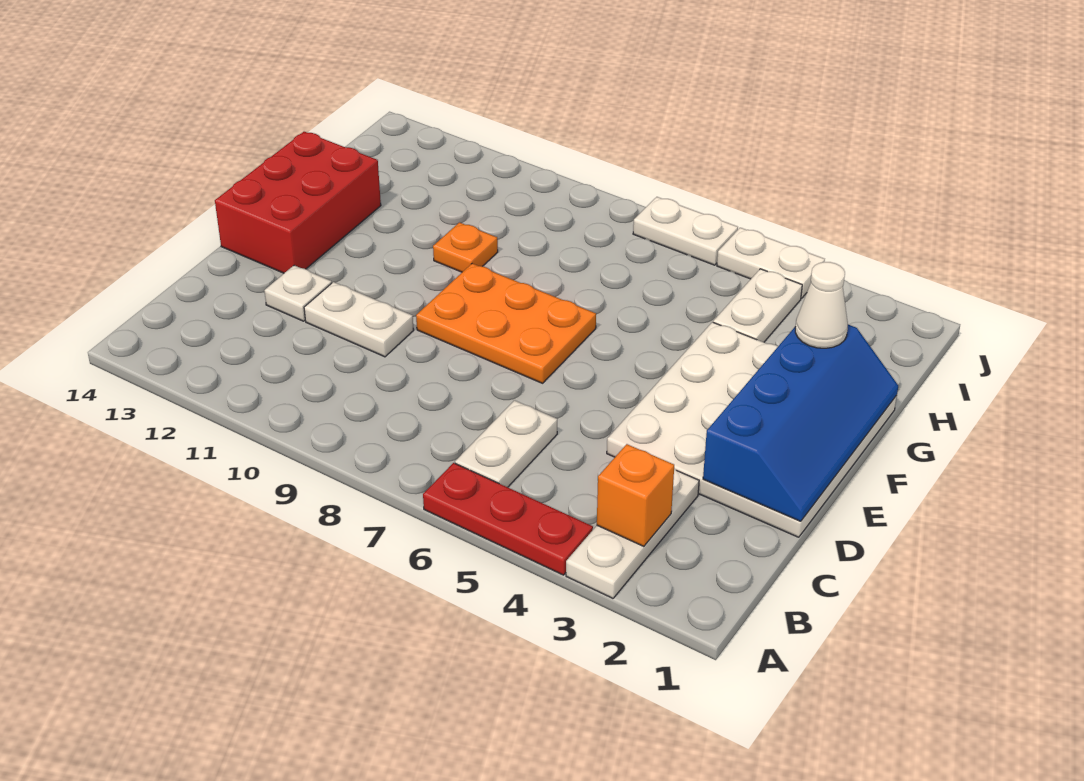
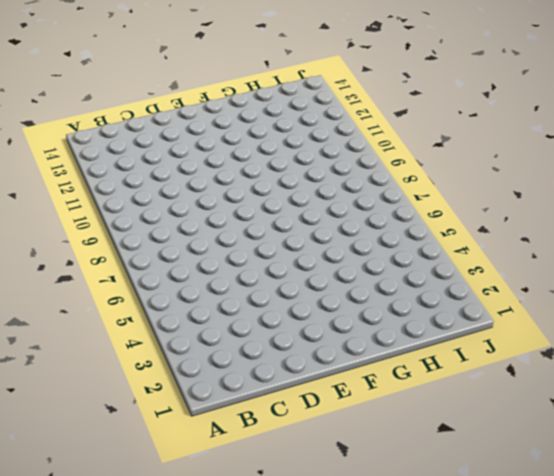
none -> white 1x3 plate [566,469,699,598]
none -> red 1x3 plate [423,463,593,575]
none -> white 1x2 plate [455,400,557,487]

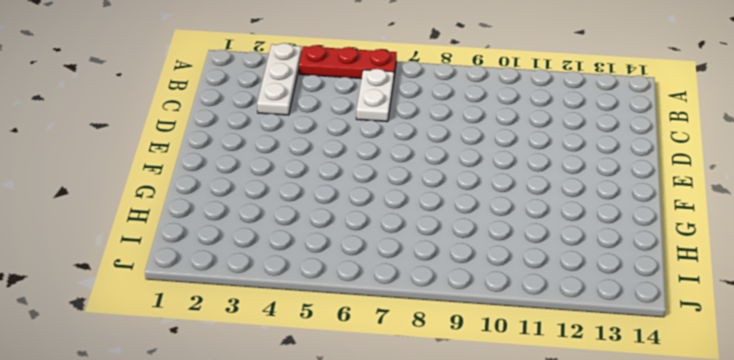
none -> white 4x4 plate [607,322,897,537]
none -> white 1x2 plate [304,282,414,357]
none -> white 1x1 plate [264,265,332,321]

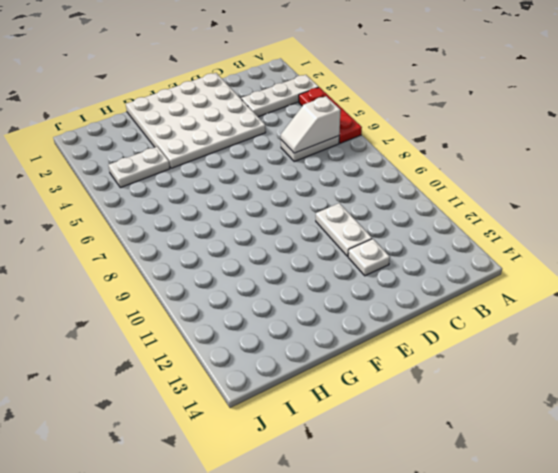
white 1x2 slope [281,96,341,153] -> none
none -> orange 2x3 plate [416,263,596,383]
none -> red 2x3 brick [215,132,381,273]
none -> orange 1x1 plate [433,222,498,272]

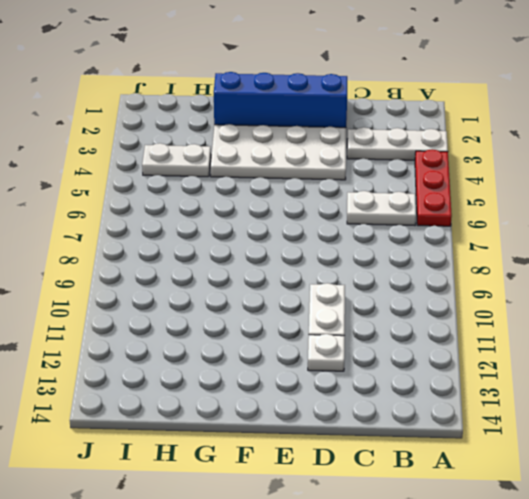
none -> orange 2x3 plate [416,263,596,383]
none -> red 2x3 brick [215,132,381,273]
none -> orange 1x1 plate [433,222,498,272]

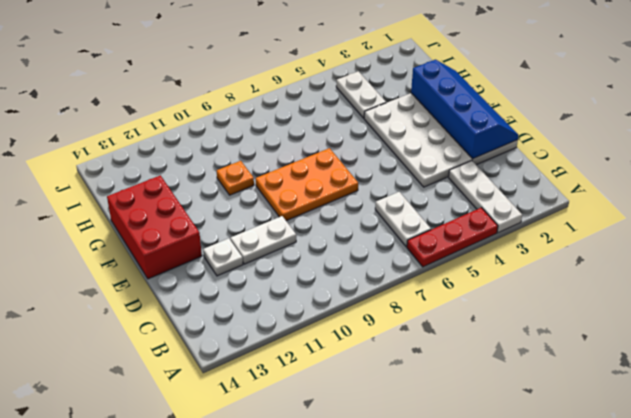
none -> white 1x2 plate [717,228,825,298]
none -> white 1x2 plate [633,197,738,265]
none -> orange 1x1 brick [597,444,674,546]

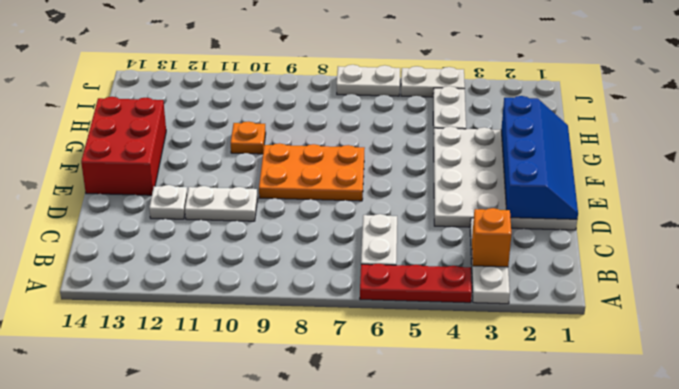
none -> white 1x1 cone [795,262,848,348]

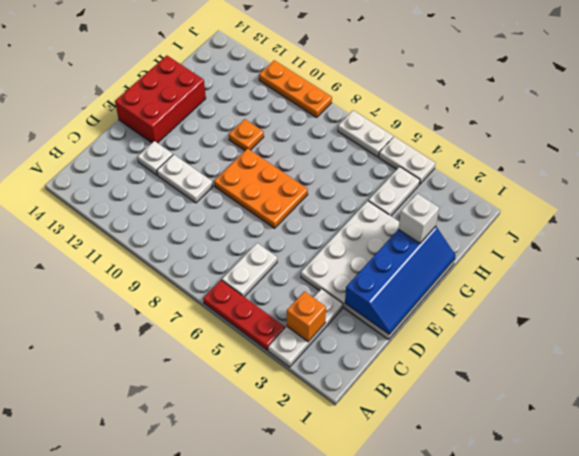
white 1x1 brick [398,193,439,243] -> white 1x1 cone [795,262,848,348]
orange 1x3 plate [259,60,332,117] -> none

